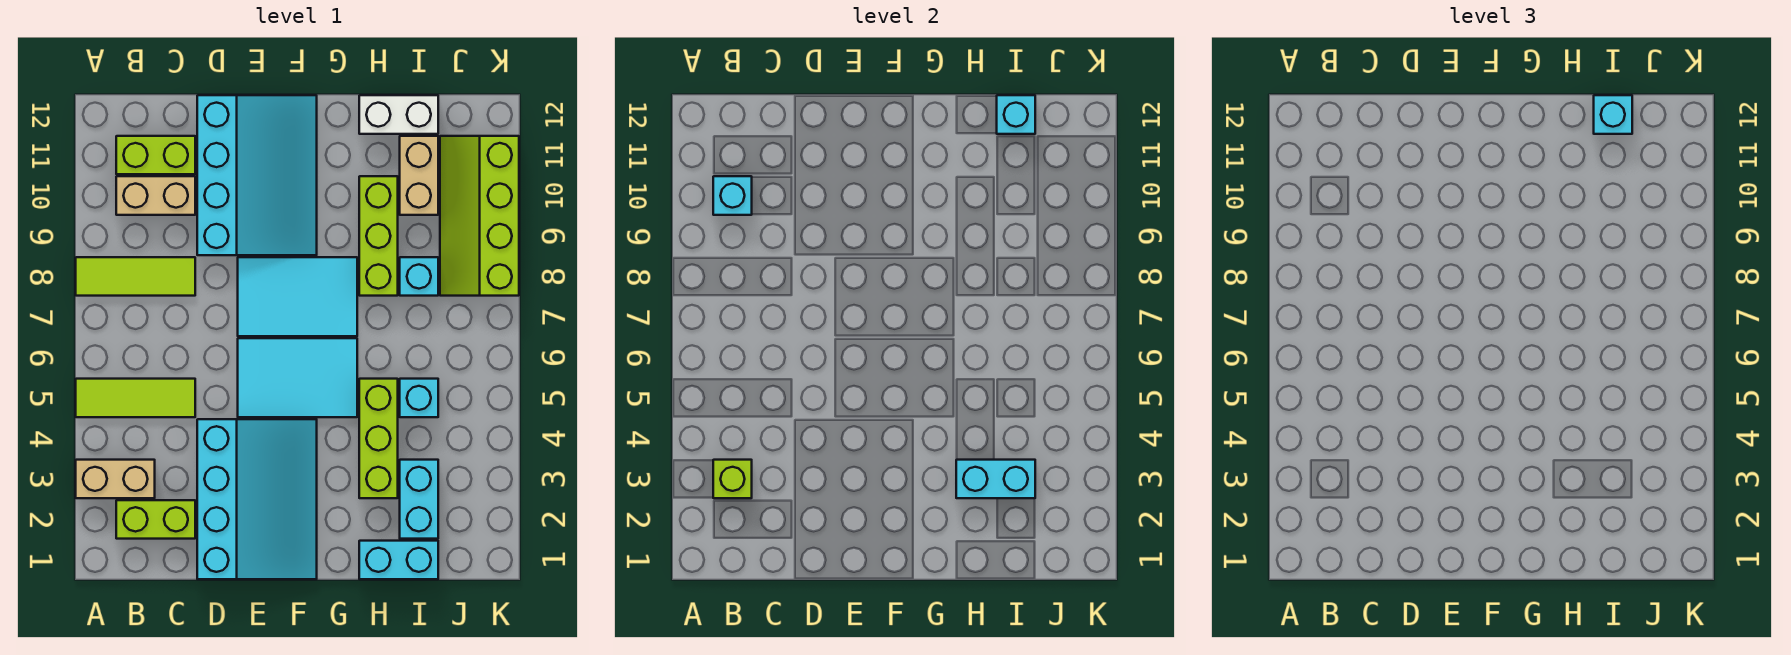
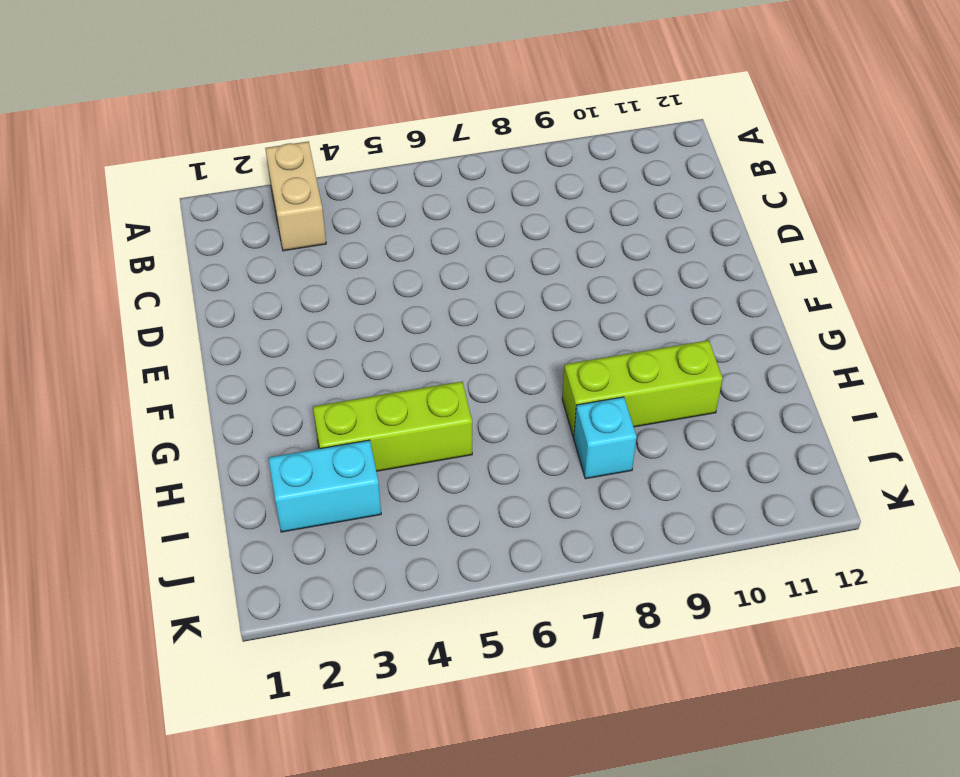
none -> lime 1x3 tile [76,379,195,417]
none -> lime 1x3 tile [76,257,195,296]
none -> lime 1x2 brick [116,500,195,539]

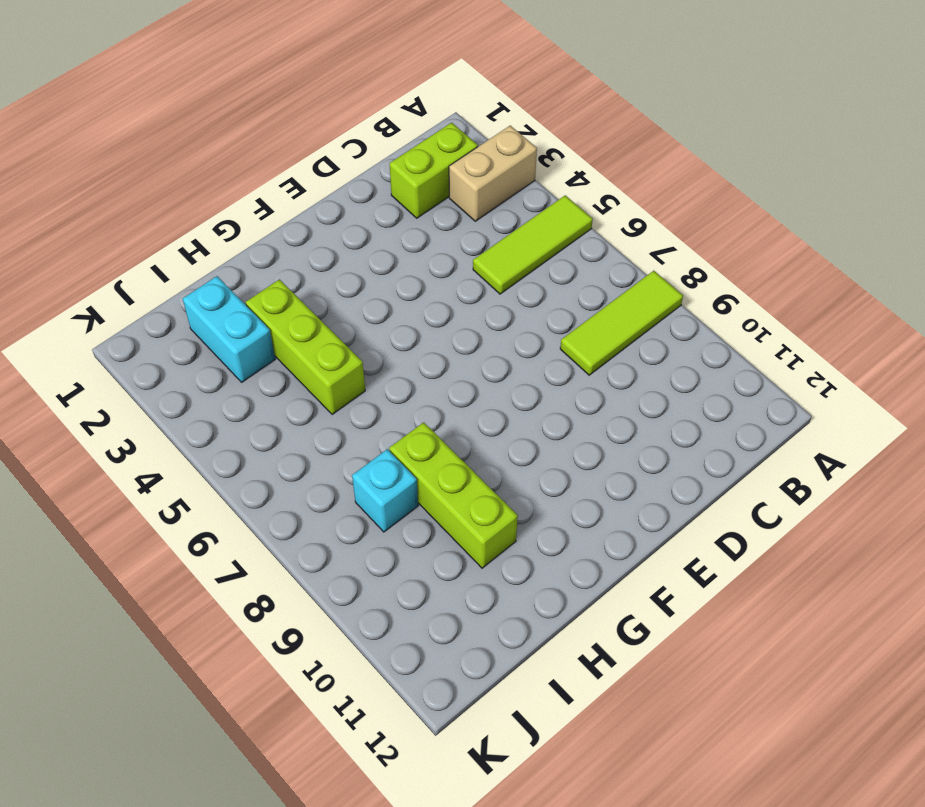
none -> tan 1x2 brick [116,176,195,215]
none -> lime 1x2 brick [116,136,195,174]
none -> cyan 3x4 slope [197,419,317,579]

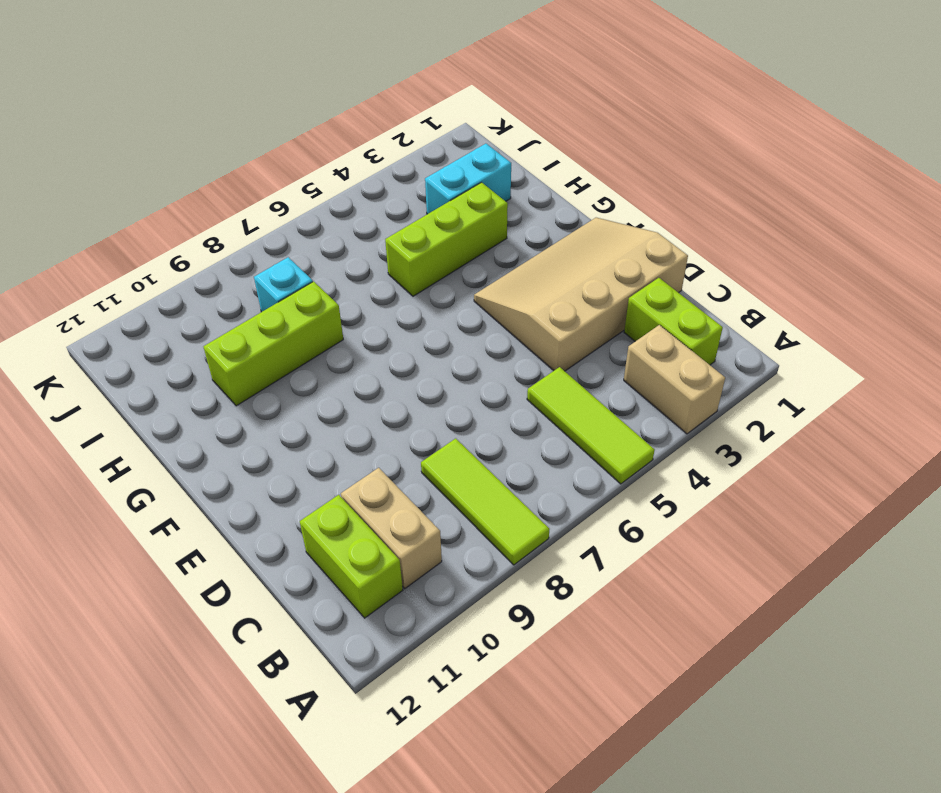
tan 3x4 slope [474,218,688,371] -> cyan 3x4 slope [197,419,317,579]
none -> cyan 3x4 slope [197,95,317,255]
none -> cyan 2x3 tile [238,338,357,417]
none -> cyan 2x3 tile [238,257,357,336]

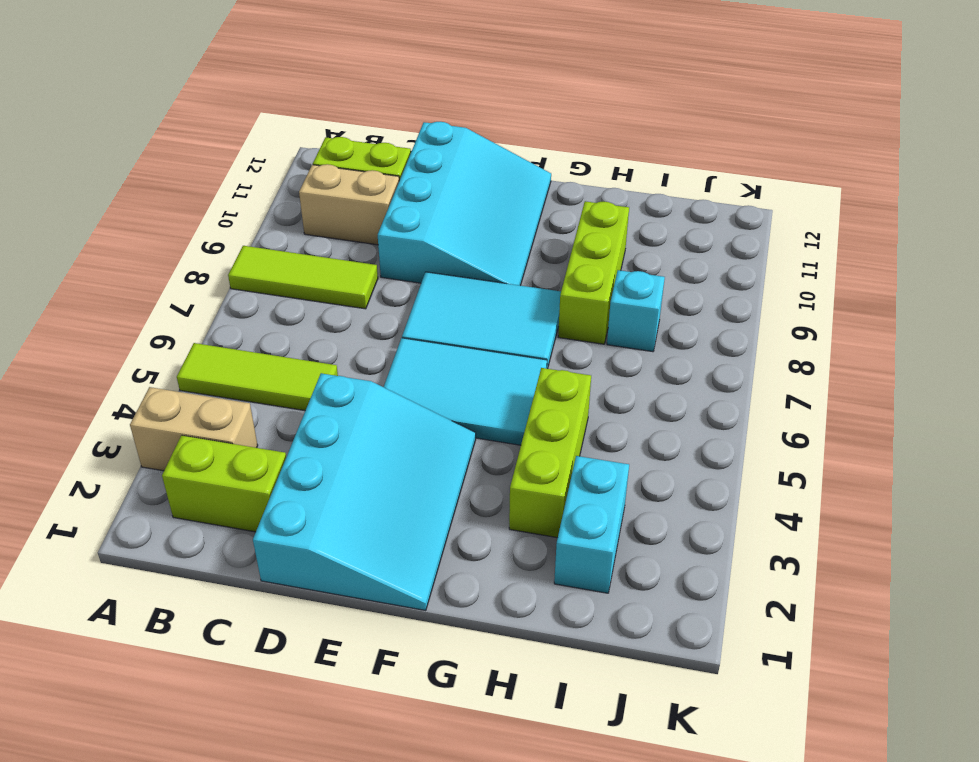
none -> cyan 1x2 brick [359,541,438,579]
none -> white 1x2 brick [359,95,438,134]
none -> cyan 1x1 brick [400,379,438,417]

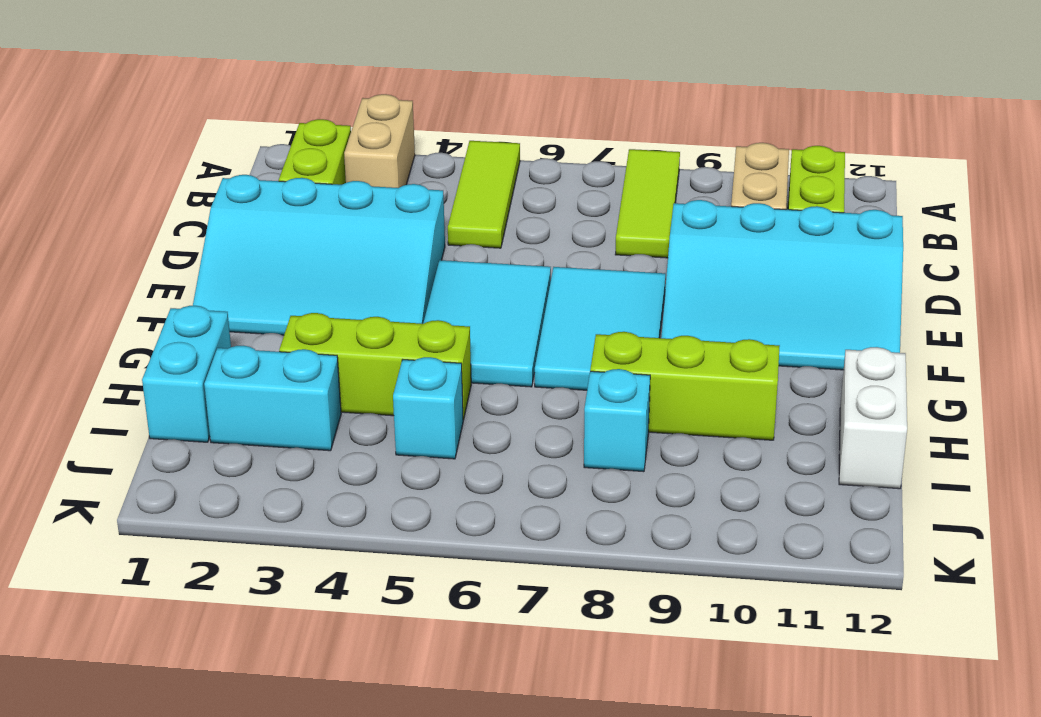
none -> tan 1x2 brick [400,136,438,215]
none -> lime 2x4 slope [440,136,519,296]
none -> lime 1x1 brick [713,460,752,498]

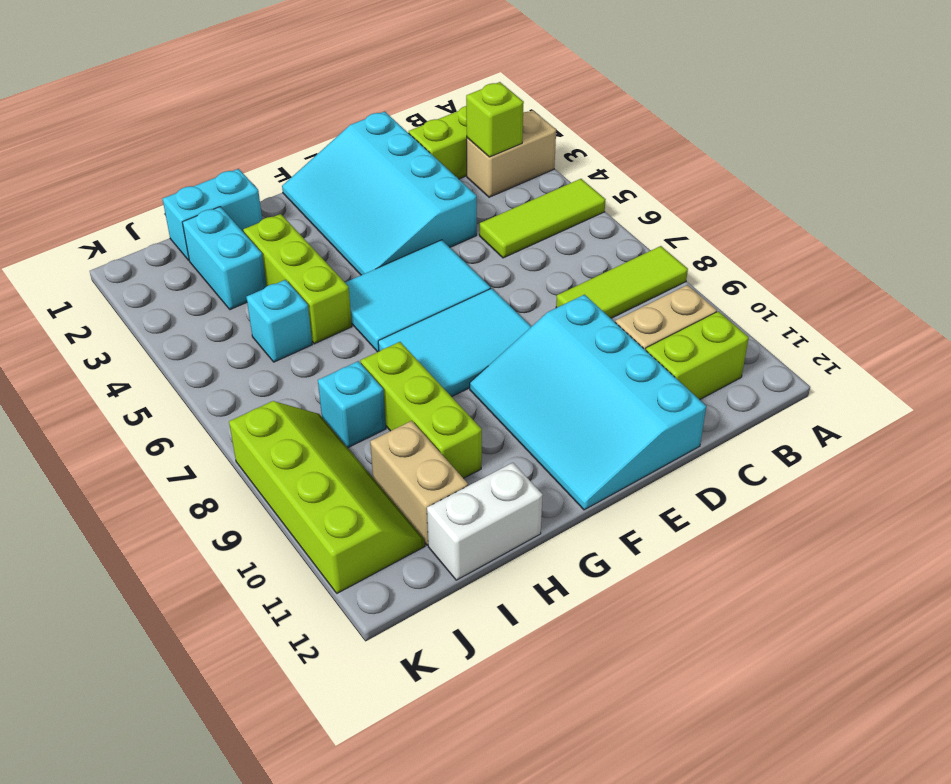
none -> cyan 1x1 brick [713,176,752,215]
none -> cyan 1x2 brick [956,460,1035,498]
none -> cyan 1x1 brick [997,95,1035,134]

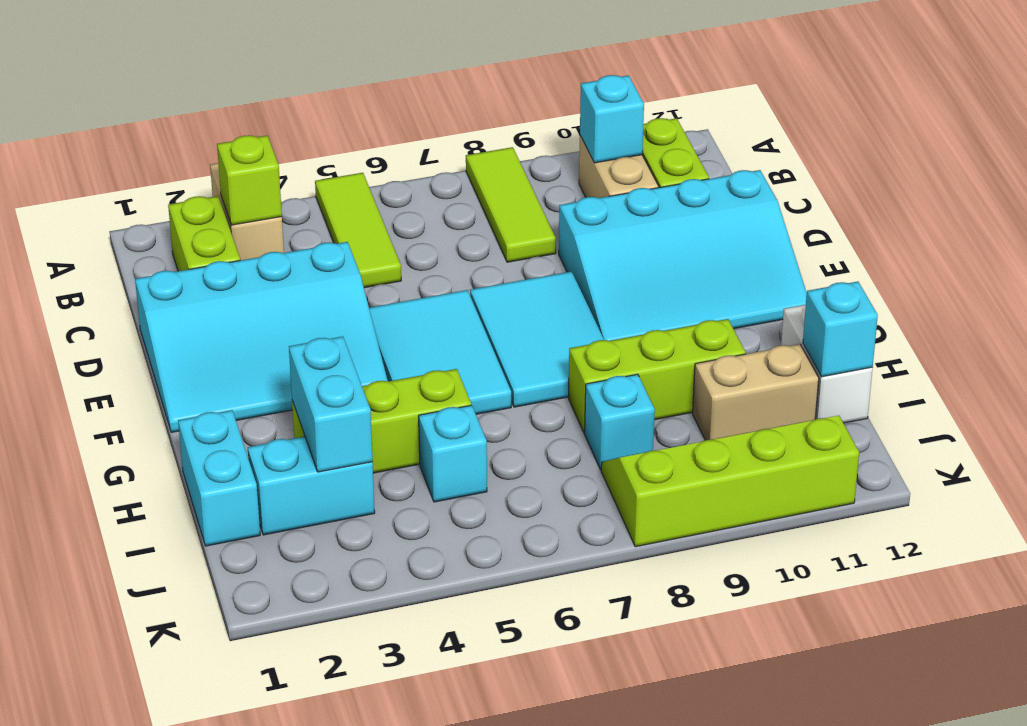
none -> cyan 1x1 brick [1594,95,1632,134]

